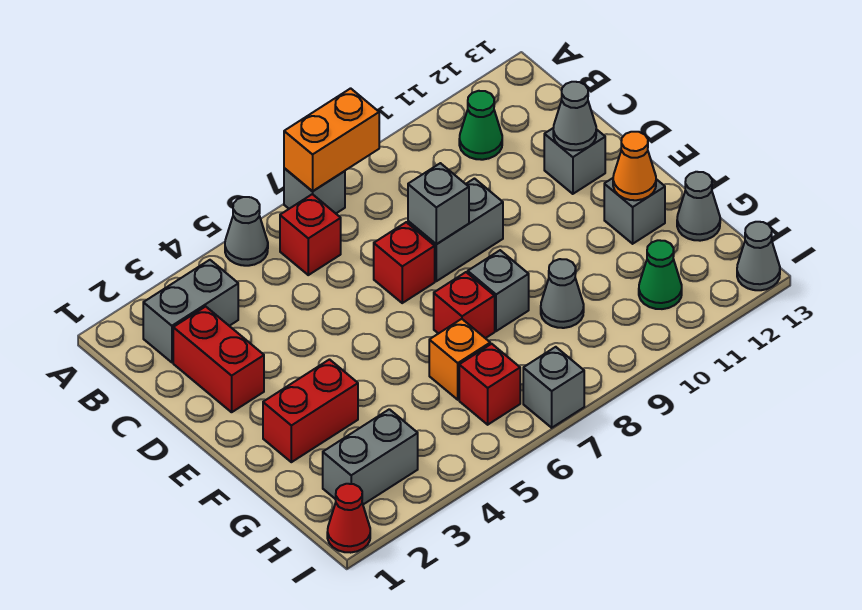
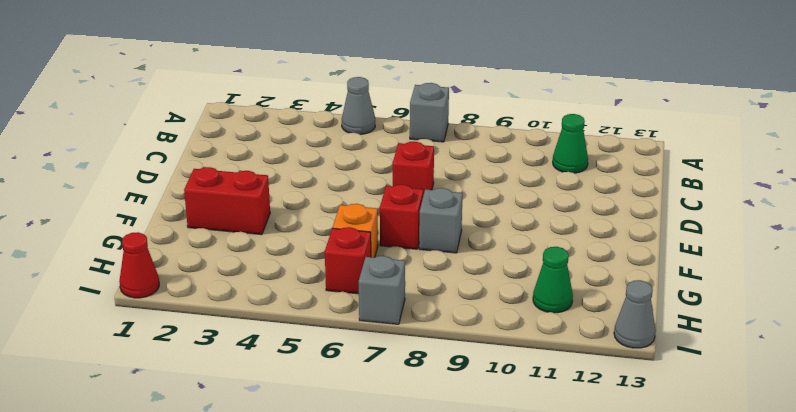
none -> grey 1x2 brick [143,260,238,362]
none -> red 1x1 brick [280,194,341,275]
none -> red 1x2 brick [173,307,264,412]

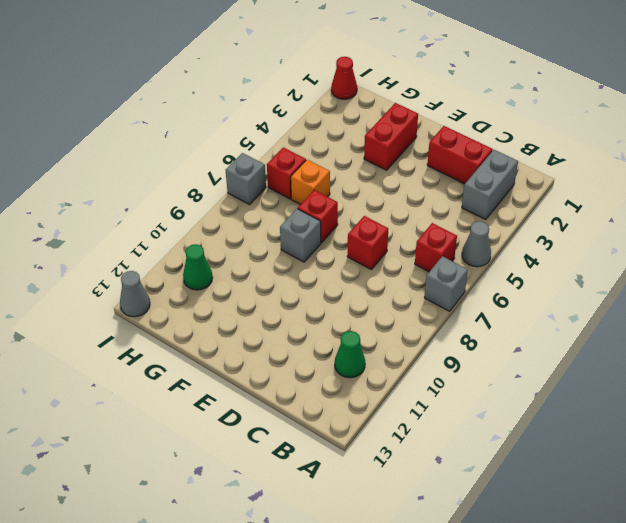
none -> grey 1x2 brick [408,179,503,281]
none -> grey 1x1 brick [544,128,605,194]
none -> grey 1x1 brick [604,178,665,244]

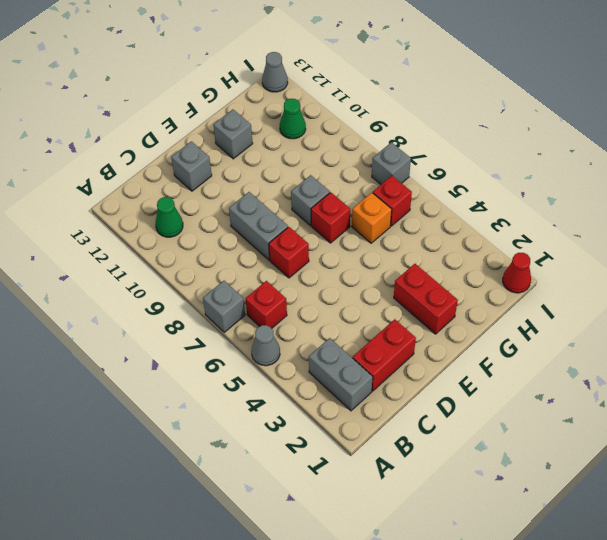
none -> grey 1x1 cone [541,259,584,328]
none -> grey 1x1 cone [677,172,720,241]
none -> grey 1x2 brick [323,409,418,504]

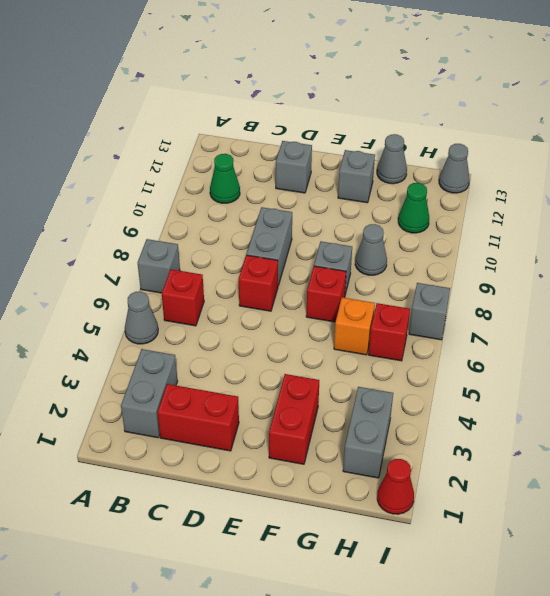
none -> orange 1x2 brick [284,88,379,191]
none -> grey 1x1 brick [408,163,469,244]
none -> grey 1x1 cone [553,82,596,150]

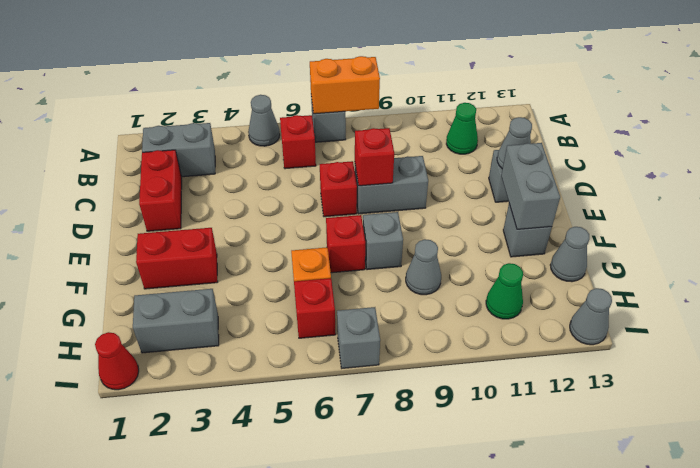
red 1x1 brick [355,128,394,186] -> grey 1x1 brick [408,163,469,244]
grey 1x2 brick [501,143,560,229] -> orange 1x1 cone [613,132,656,200]

